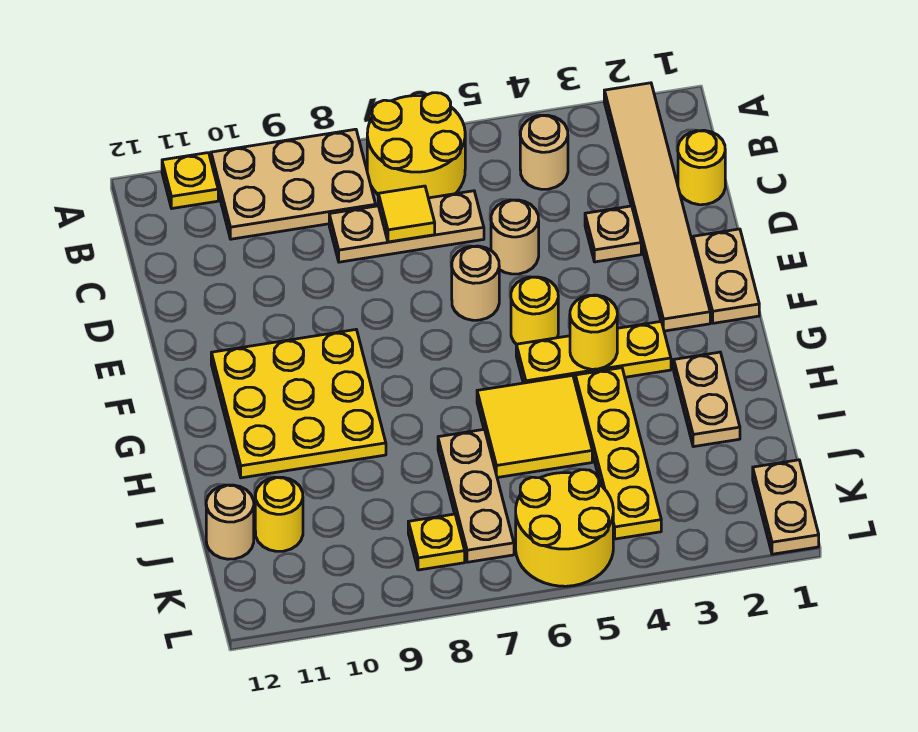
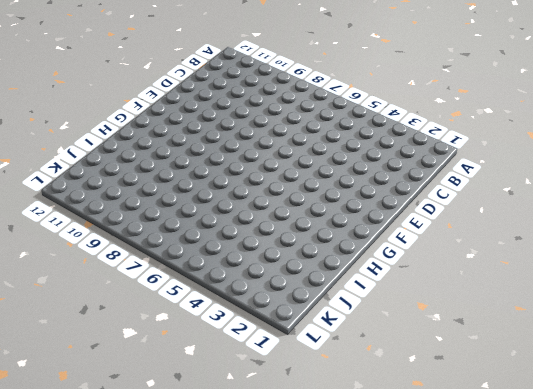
none -> tan 1x6 tile [604,83,710,331]
none -> yellow 2x2 round brick [367,93,465,198]
none -> tan 2x3 plate [211,129,376,239]

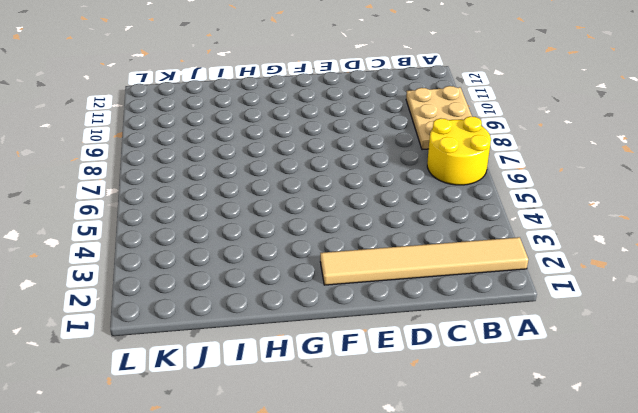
none -> yellow 1x1 plate [162,153,218,208]
none -> tan 1x1 round brick [520,115,568,189]
none -> yellow 1x1 round brick [678,130,725,205]

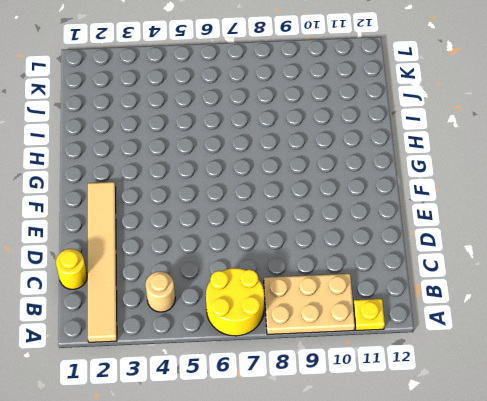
none -> tan 1x3 plate [329,191,484,262]
none -> tan 1x1 plate [585,206,641,262]
none -> tan 1x1 round brick [491,200,539,274]

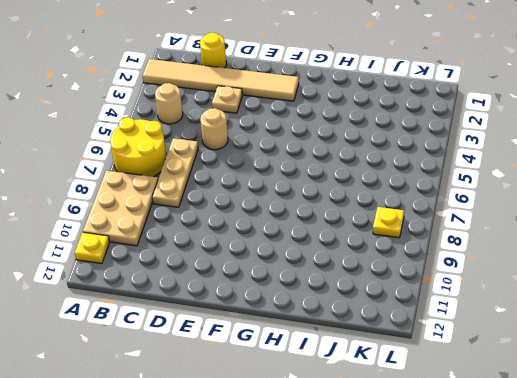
none -> tan 1x2 plate [693,229,759,323]
none -> tan 1x1 round brick [452,246,499,320]
none -> yellow 1x1 round brick [511,277,558,344]

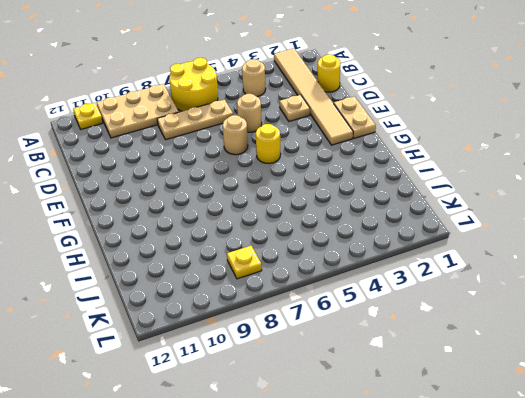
none -> yellow 3x3 plate [211,330,386,478]
none -> yellow 1x3 plate [516,322,671,383]
none -> tan 1x2 plate [674,352,740,447]

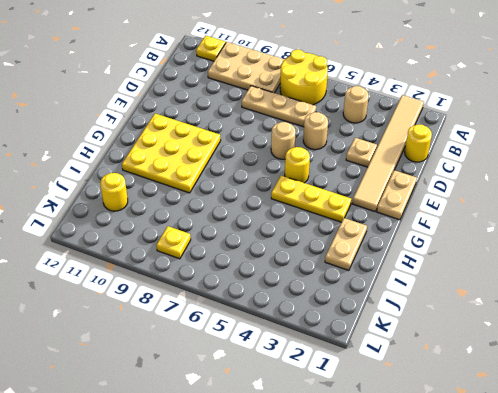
none -> yellow 1x4 plate [575,368,661,539]
none -> yellow 2x2 tile [477,375,592,478]
none -> tan 1x3 plate [438,429,514,562]

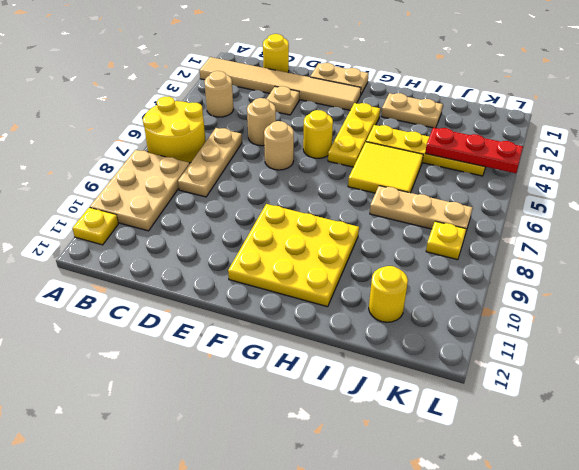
red 1x3 plate [425,127,523,173] -> none
none -> tan 1x1 round brick [206,485,254,559]
none -> tan 1x2 plate [753,460,819,554]
none -> yellow 2x2 round brick [516,470,613,586]

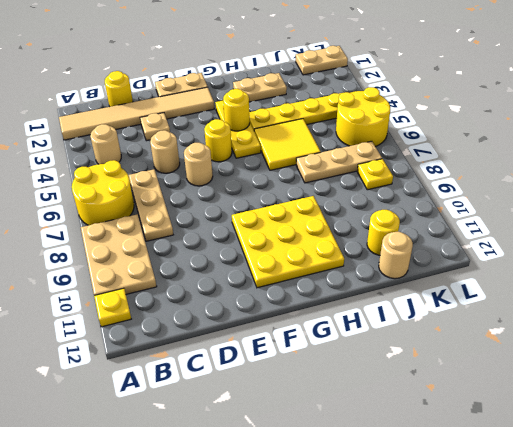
none -> yellow 1x1 tile [378,186,435,242]

